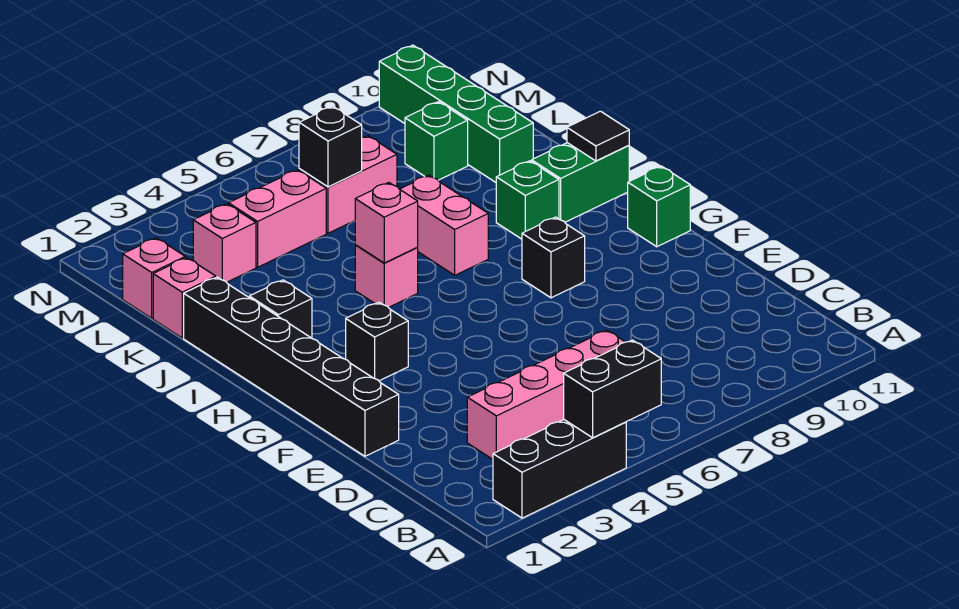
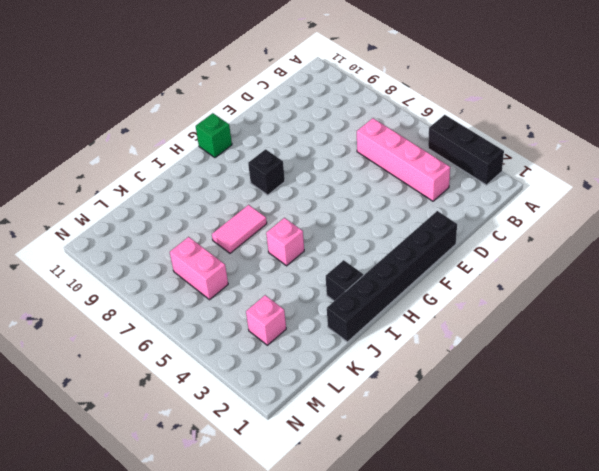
pink 1x2 tile [212,205,267,253] -> pink 1x2 brick [400,175,488,275]
none -> black 1x1 brick [346,302,408,381]
none -> green 1x1 brick [496,161,559,239]
none -> green 1x2 brick [532,143,629,222]

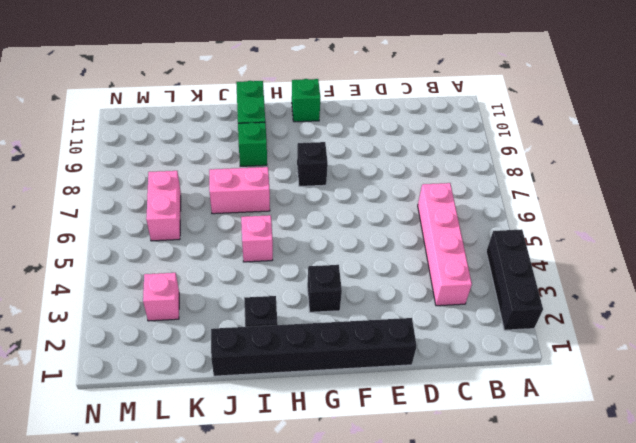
none -> pink 1x1 brick [153,258,216,338]
none -> green 1x4 brick [379,45,533,182]
none -> pink 1x1 brick [123,238,185,318]

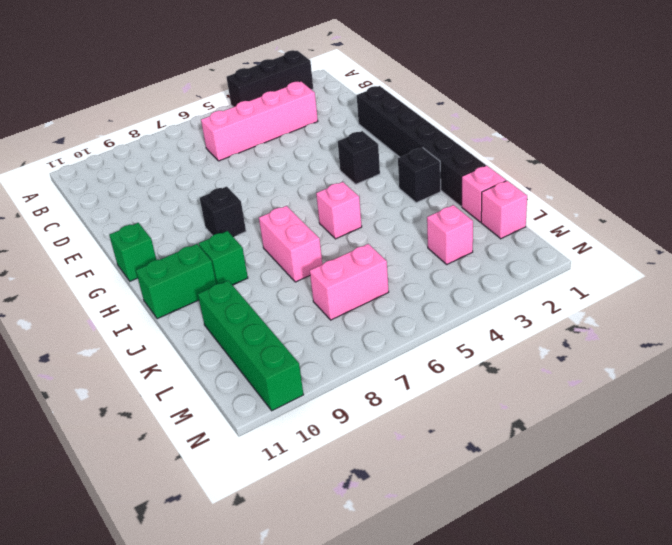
none -> pink 1x2 brick [229,170,326,267]
none -> green 1x1 brick [405,102,468,180]
none -> black 1x2 brick [564,340,661,438]

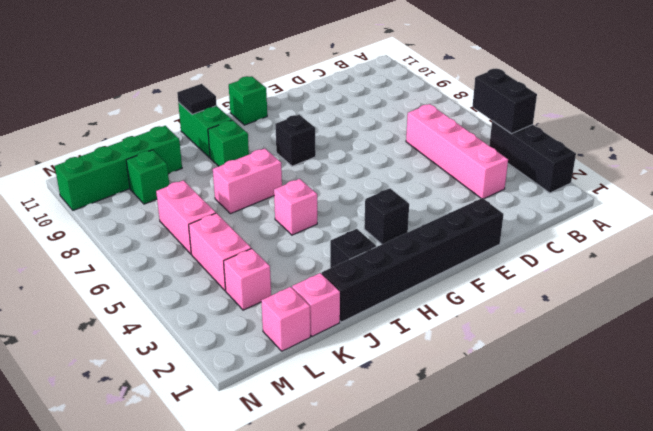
none -> pink 1x1 brick [355,183,418,263]
none -> black 1x1 brick [299,106,362,187]

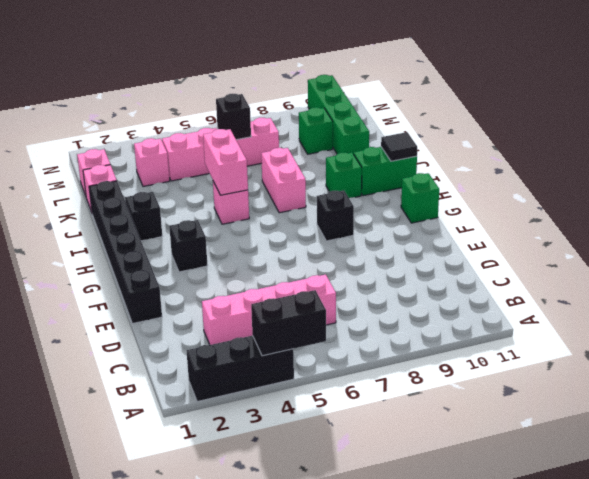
pink 1x2 brick [203,129,248,195] -> pink 1x1 brick [355,183,418,263]

